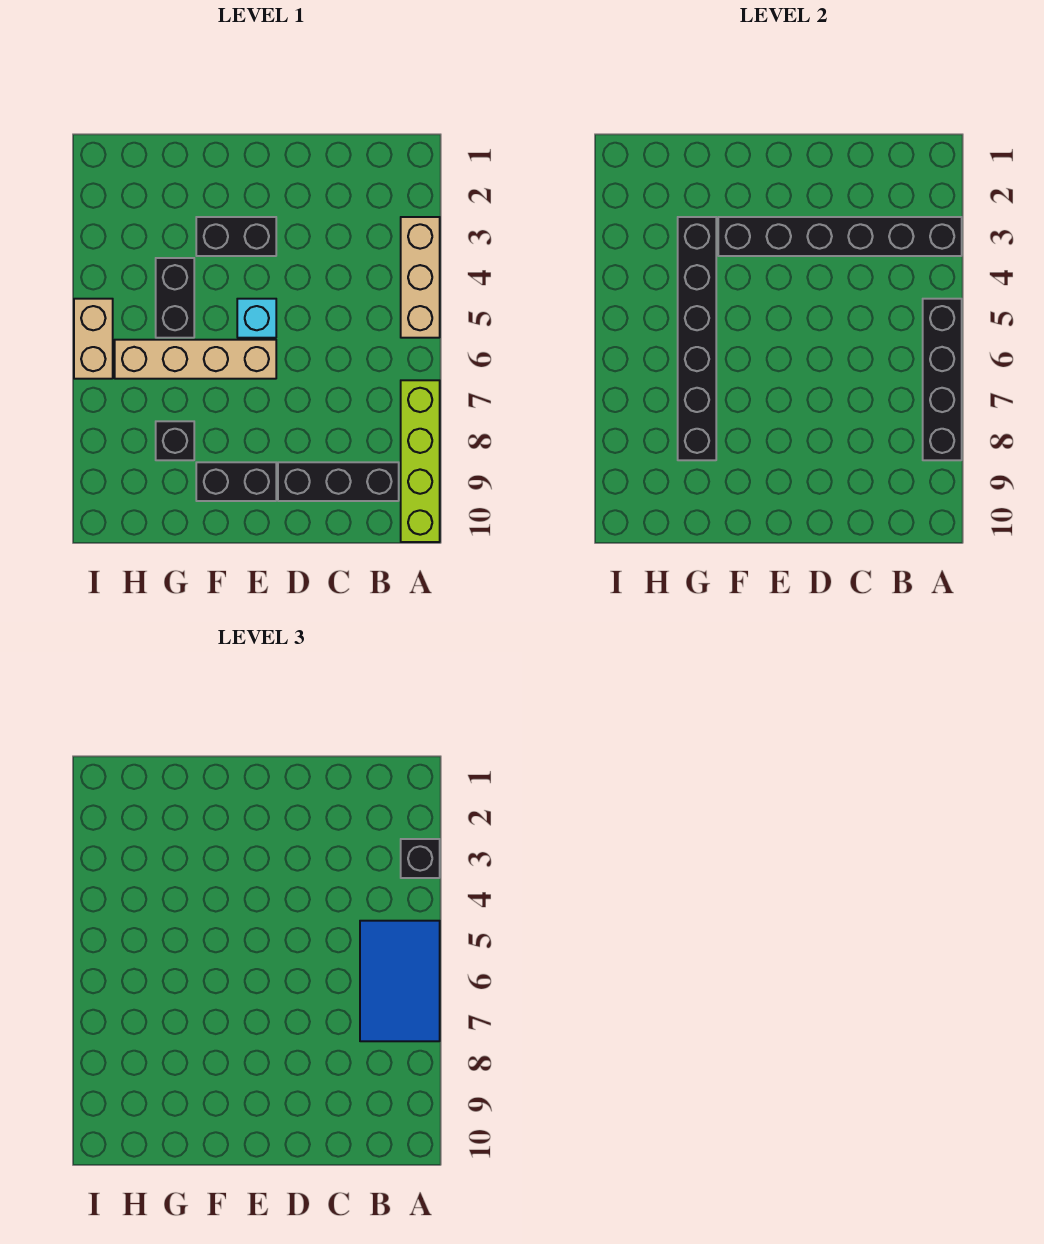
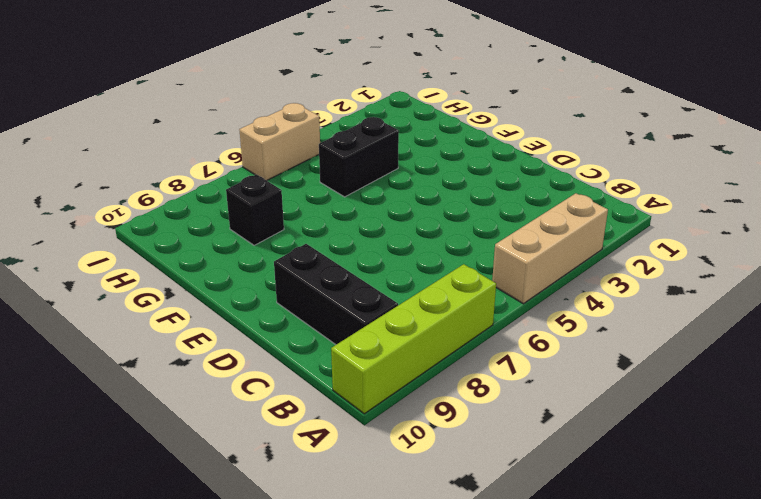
none -> black 1x2 brick [196,217,276,256]
none -> cyan 1x1 brick [237,299,276,338]
none -> tan 1x4 brick [115,340,276,379]

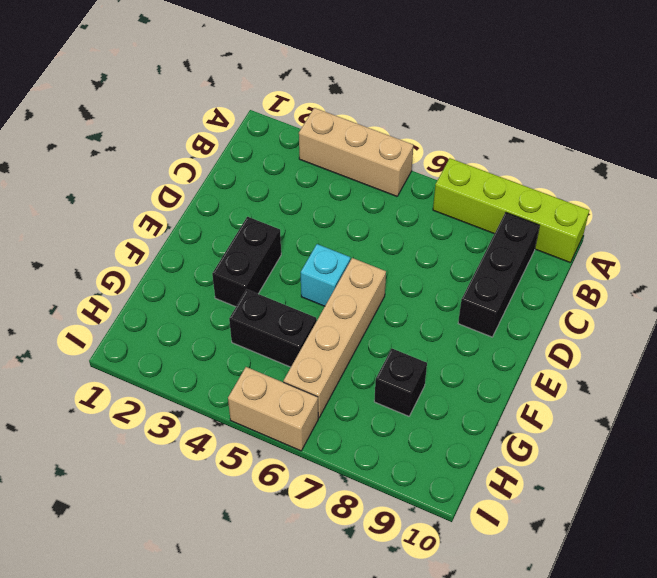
none -> black 1x2 brick [196,462,276,501]
none -> black 1x6 brick [718,217,962,256]
none -> black 1x4 brick [923,299,962,460]

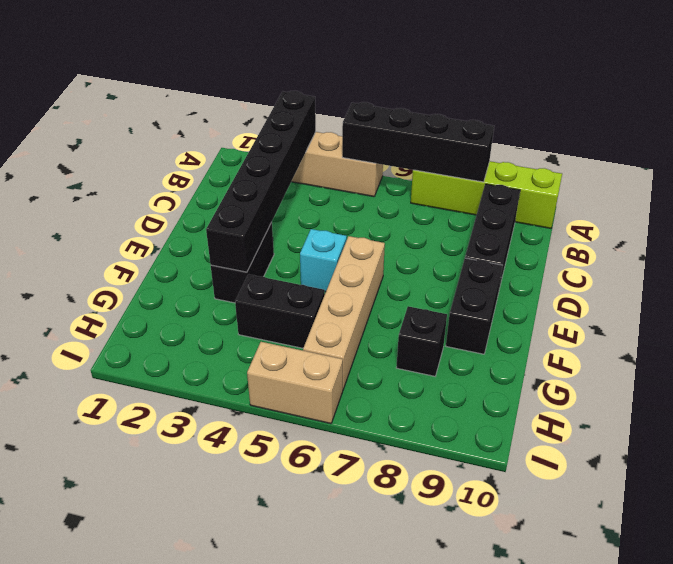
none -> black 1x6 brick [678,217,716,460]
none -> black 1x1 brick [401,839,440,878]
none -> blue 2x3 tile [360,921,440,1041]

